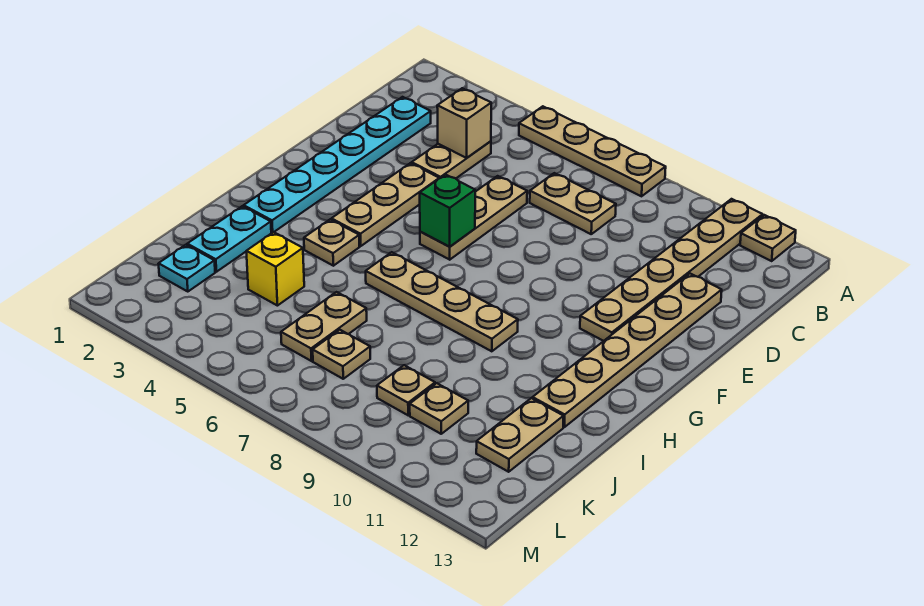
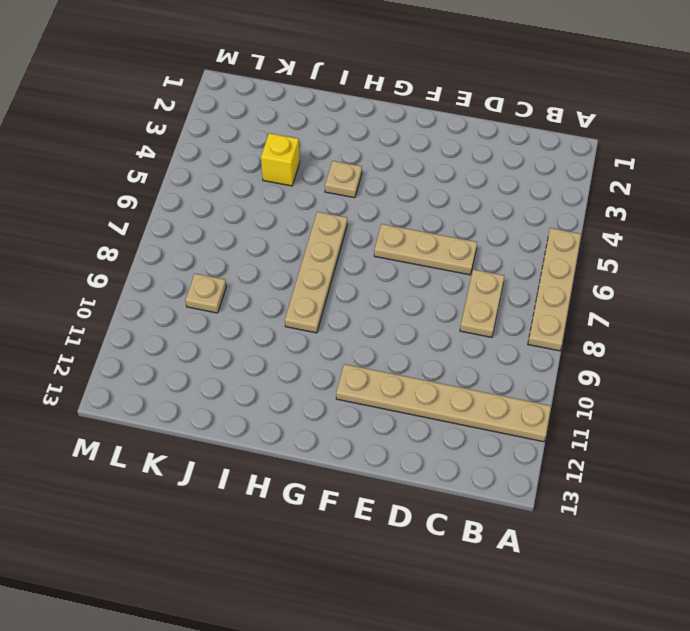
none -> tan 1x1 plate [740,215,796,261]
none -> cyan 1x6 plate [244,97,431,233]
none -> tan 1x2 plate [412,141,491,178]

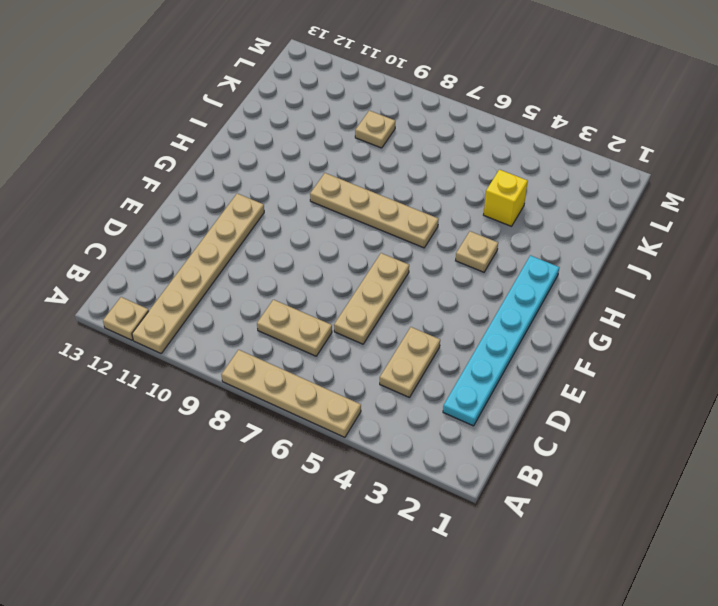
none -> tan 1x6 plate [533,274,722,427]
none -> tan 1x3 plate [331,163,439,246]
none -> cyan 1x2 plate [187,206,271,272]

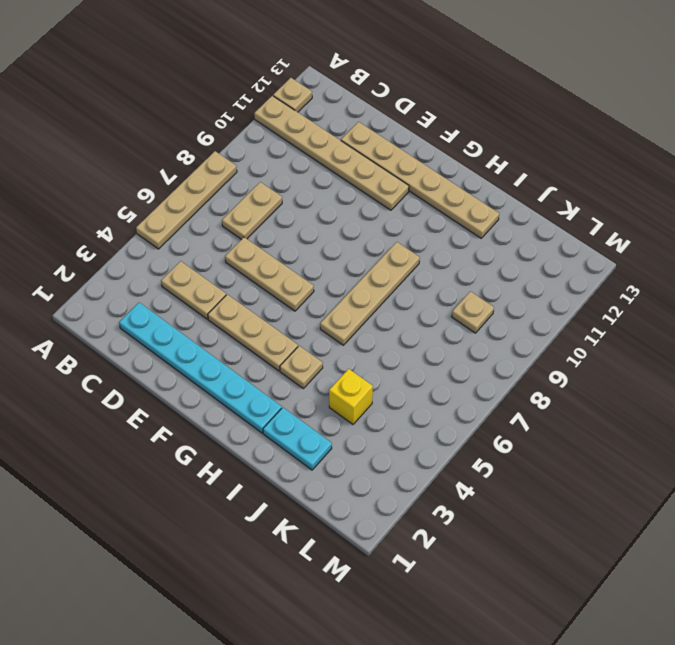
none -> tan 1x2 plate [281,292,367,361]
none -> tan 1x2 plate [476,398,563,472]
none -> cyan 1x1 plate [159,245,215,292]

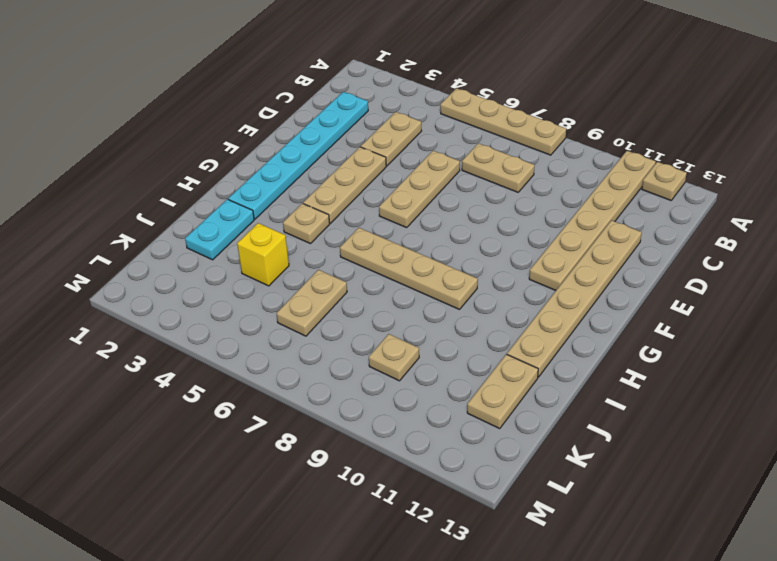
none -> cyan 1x1 plate [159,245,215,292]
none -> tan 1x1 plate [313,330,370,379]
none -> tan 1x1 plate [410,383,468,434]

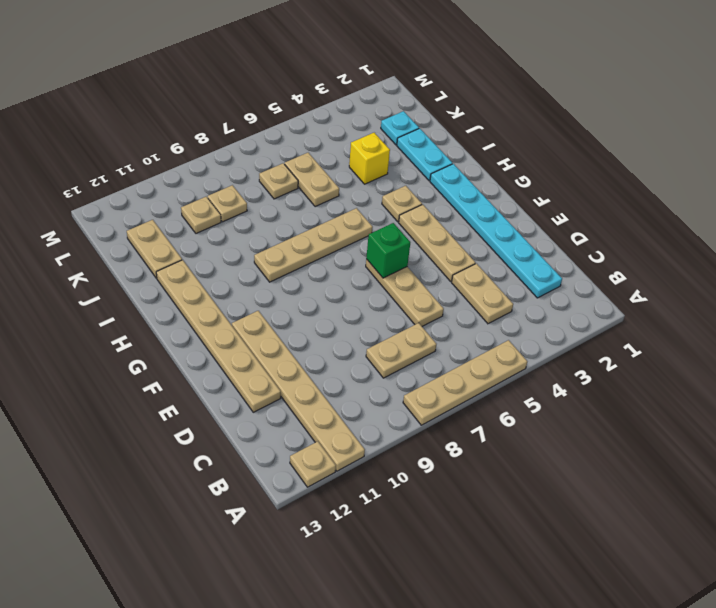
none -> tan 1x1 brick [437,88,491,158]

